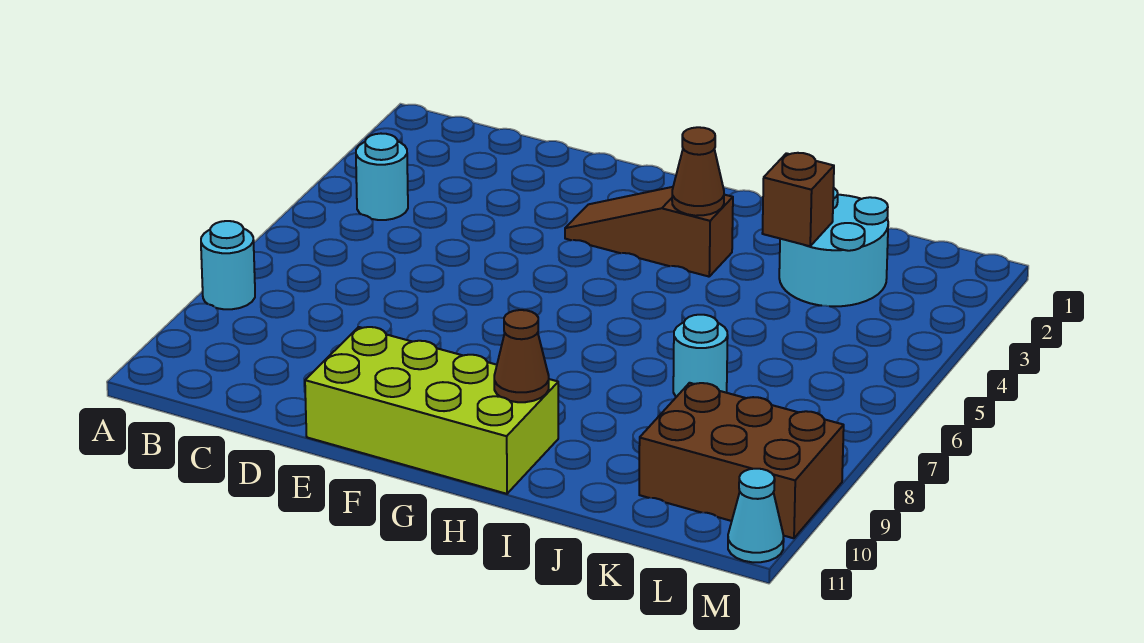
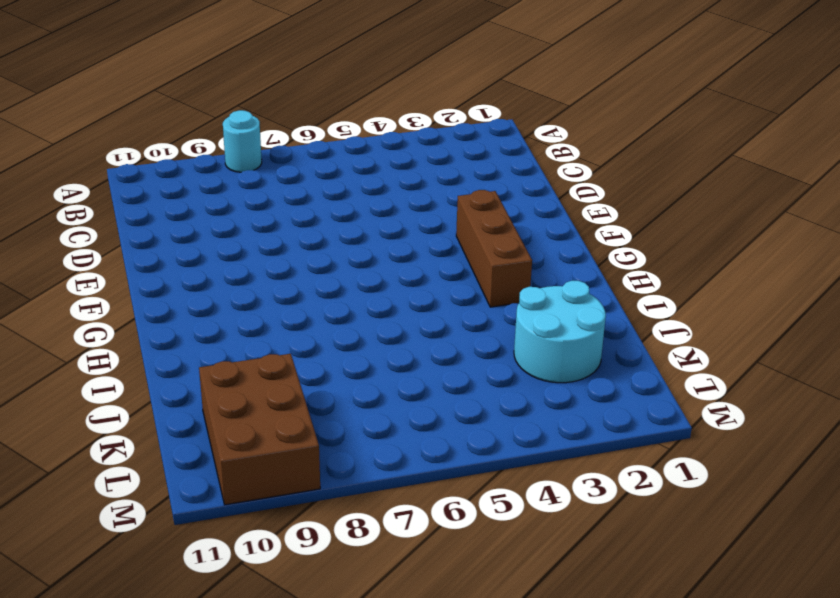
brown 1x3 brick [456,190,532,307] -> brown 1x3 slope [565,187,733,277]
none -> cyan 1x1 round brick [356,134,408,220]
none -> lime 2x4 brick [305,327,558,494]

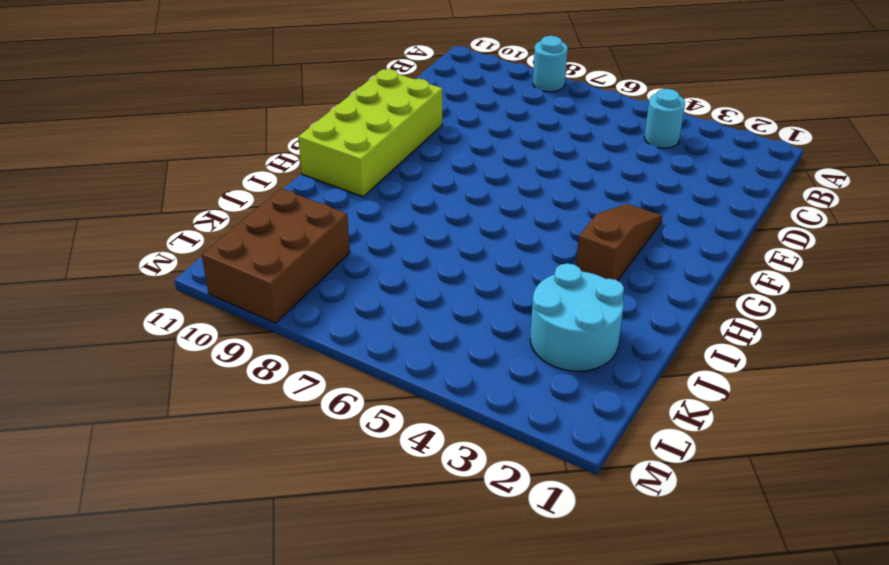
none -> cyan 1x1 round brick [673,315,728,397]
none -> cyan 1x1 cone [728,469,784,562]

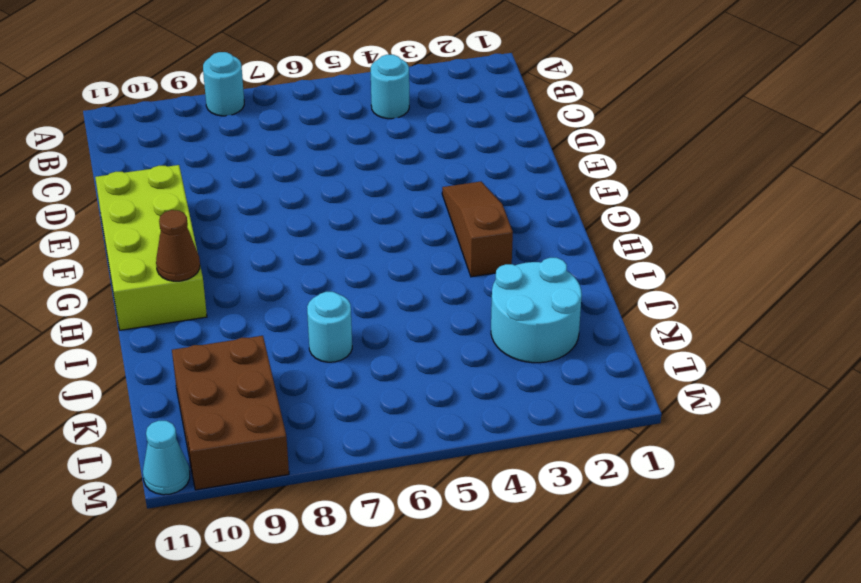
none -> brown 1x1 cone [672,127,724,216]
none -> brown 1x1 brick [762,153,834,246]

